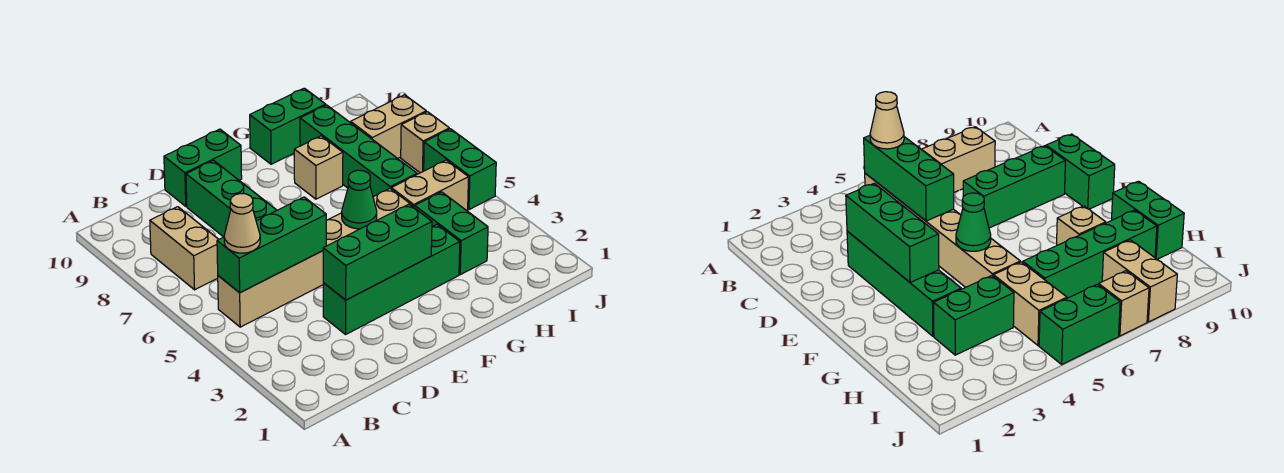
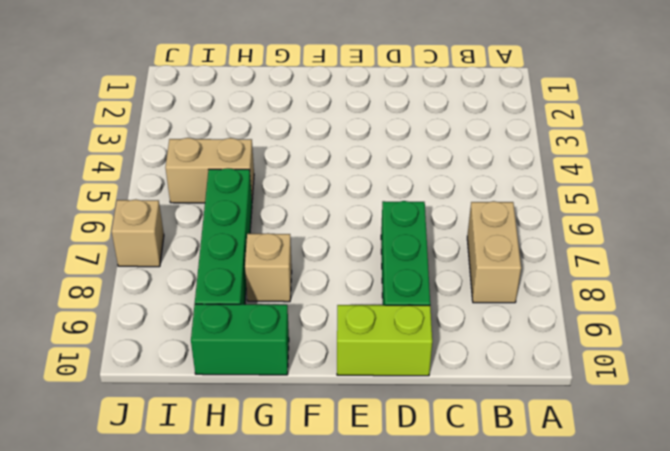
lime 1x2 brick [337,305,432,376] -> green 1x2 brick [164,129,242,206]
none -> tan 1x6 brick [218,189,412,327]
none -> green 1x4 brick [323,224,460,334]
none -> green 1x2 brick [415,192,488,275]

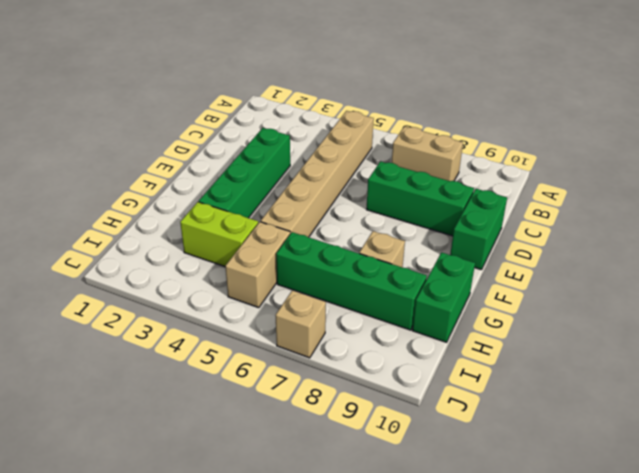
lime 1x2 brick [180,202,258,266] -> green 1x2 brick [415,192,488,275]
none -> tan 1x2 brick [351,95,426,158]
none -> green 1x2 brick [424,129,496,210]
none -> green 1x3 brick [217,197,326,293]

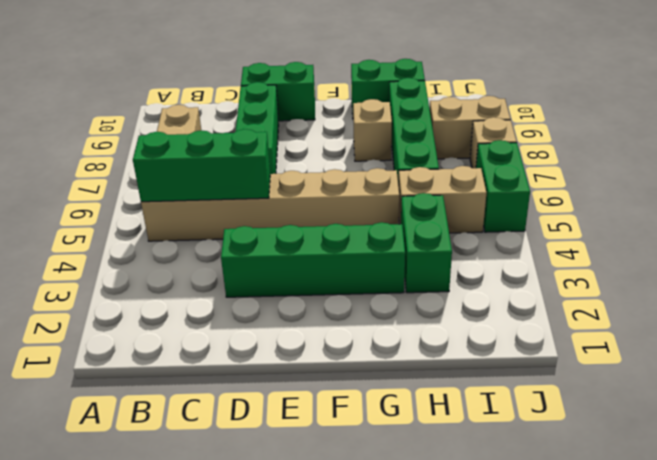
none -> green 1x3 brick [323,204,432,300]
none -> green 1x1 cone [342,170,377,229]
none -> tan 1x1 cone [224,194,260,253]

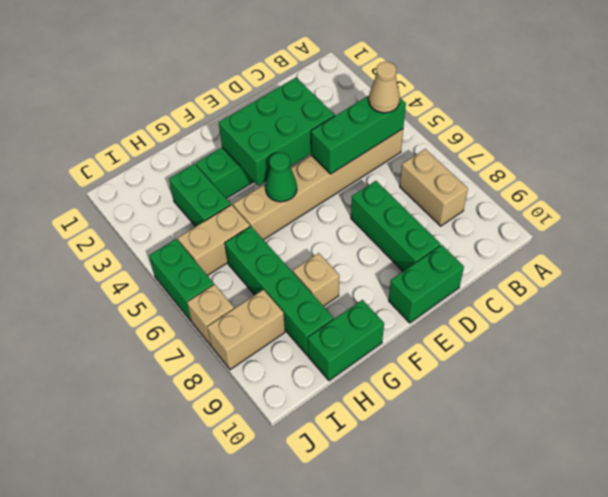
green 2x3 brick [219,78,335,186] -> green 1x3 brick [323,204,432,300]

